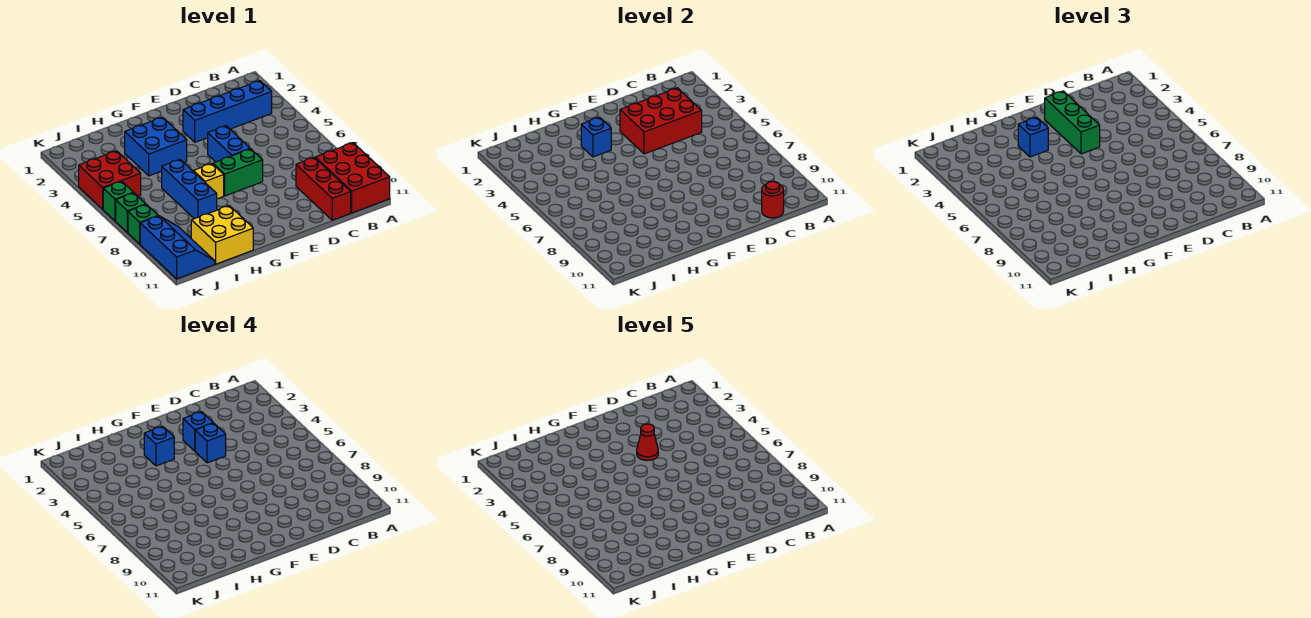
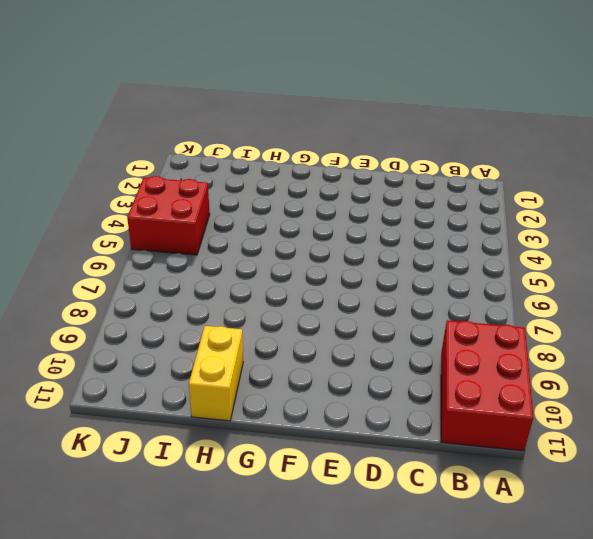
yellow 1x2 brick [189,326,243,421] -> yellow 2x2 brick [191,206,253,264]
none -> blue 1x4 brick [183,81,272,142]
none -> red 1x3 brick [296,157,351,220]
none -> blue 1x2 brick [208,126,250,162]

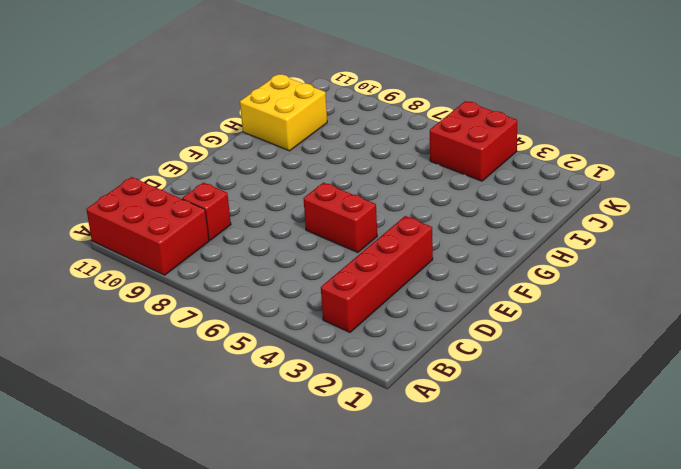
red 1x4 brick [321,216,433,332] -> blue 1x4 brick [183,81,272,142]
red 1x1 brick [182,182,231,240] -> red 1x3 brick [296,157,351,220]
red 1x2 brick [303,183,377,253] -> blue 1x2 brick [208,126,250,162]
none -> green 1x2 brick [213,149,263,196]
none -> blue 2x2 brick [125,117,187,176]
none -> yellow 1x1 brick [193,164,224,199]

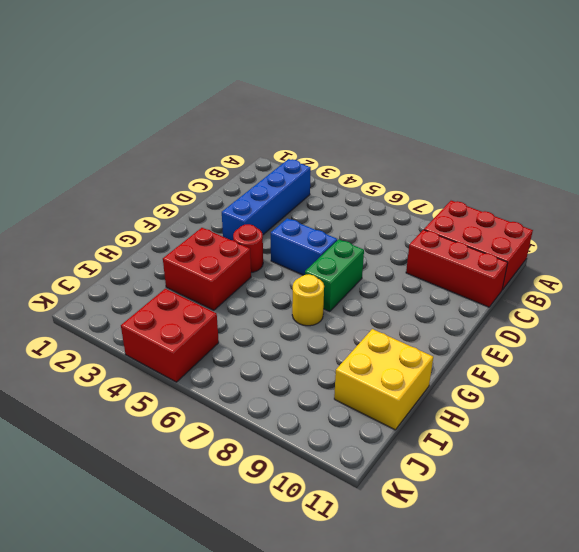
red 1x1 round brick [233,224,263,272] -> red 1x1 round brick moved to [762,181,784,218]
red 2x2 brick [163,228,251,310] -> blue 2x2 brick [125,117,187,176]
yellow 1x1 round brick [292,274,324,326] -> yellow 1x1 brick [193,164,224,199]
none -> blue 1x3 brick [162,159,217,219]
none -> blue 2x3 slope [140,216,215,279]
none -> green 1x1 brick [103,181,134,221]

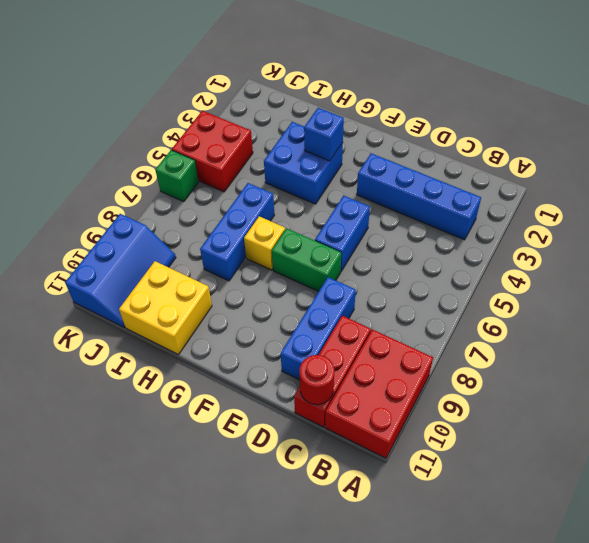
blue 1x3 brick [281,277,356,380] -> none
none -> green 1x1 brick [116,193,146,233]
none -> green 1x1 brick [128,204,158,244]
none -> red 2x3 brick [620,88,702,154]

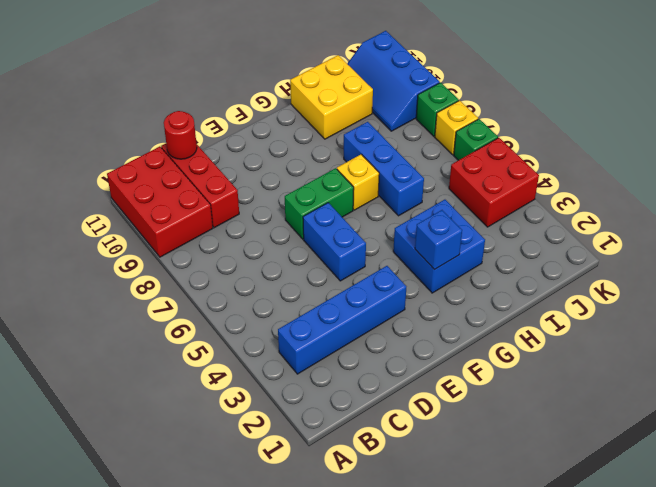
yellow 1x1 brick [435,101,478,155] -> green 1x1 brick [116,193,146,233]
none -> red 2x3 brick [620,88,702,154]
none -> green 1x3 brick [1045,91,1100,154]
none -> blue 1x1 brick [1018,117,1048,157]

